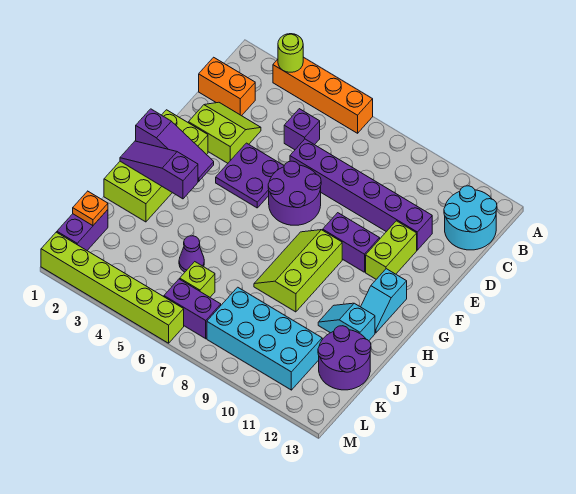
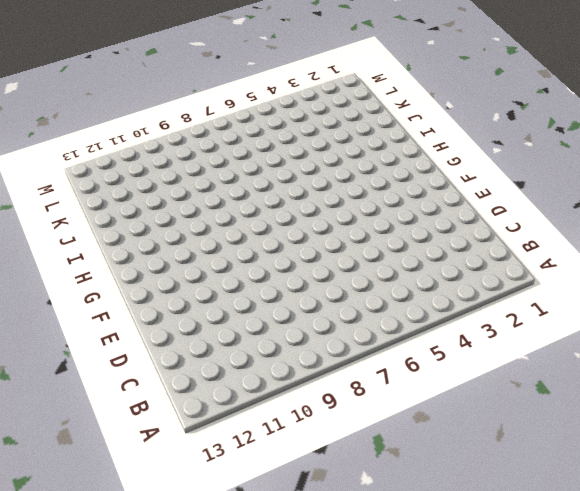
none -> orange 1x4 brick [273,57,373,133]
none -> cyan 2x2 round brick [444,186,497,250]
none -> orange 1x2 brick [199,57,255,116]

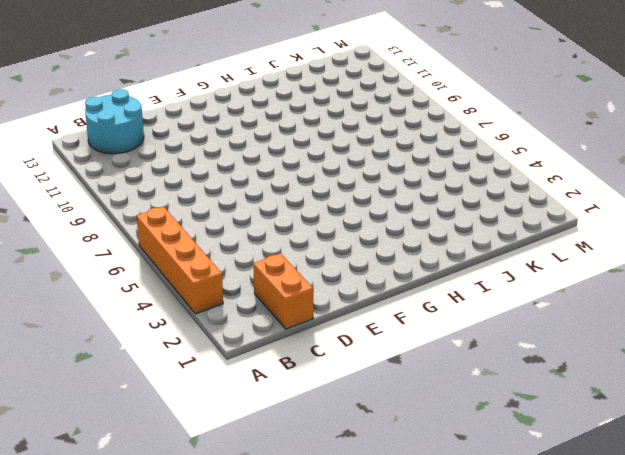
none -> purple 1x1 brick [284,109,320,150]
none -> lime 2x2 slope [189,102,261,163]
none -> purple 1x6 brick [290,139,432,250]

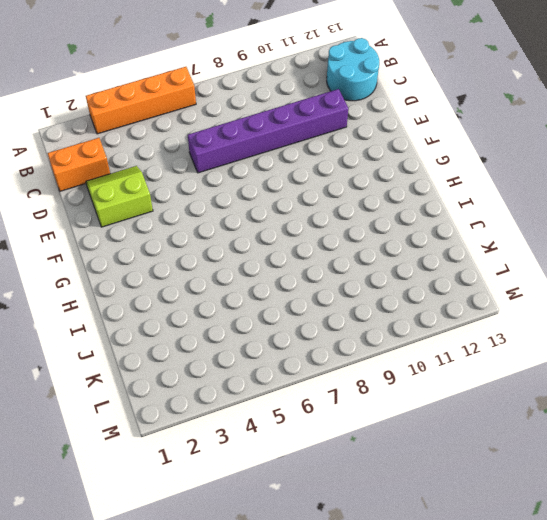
none -> purple 1x1 brick [284,109,320,150]
none -> purple 2x2 plate [216,143,284,208]
none -> purple 2x2 round brick [268,161,321,225]

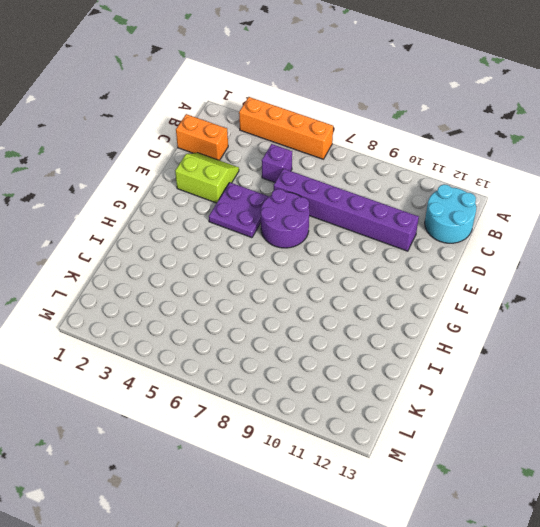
none -> lime 1x2 brick [366,221,417,279]
none -> lime 2x4 brick [104,110,208,222]
none -> purple 1x2 brick [323,213,380,272]

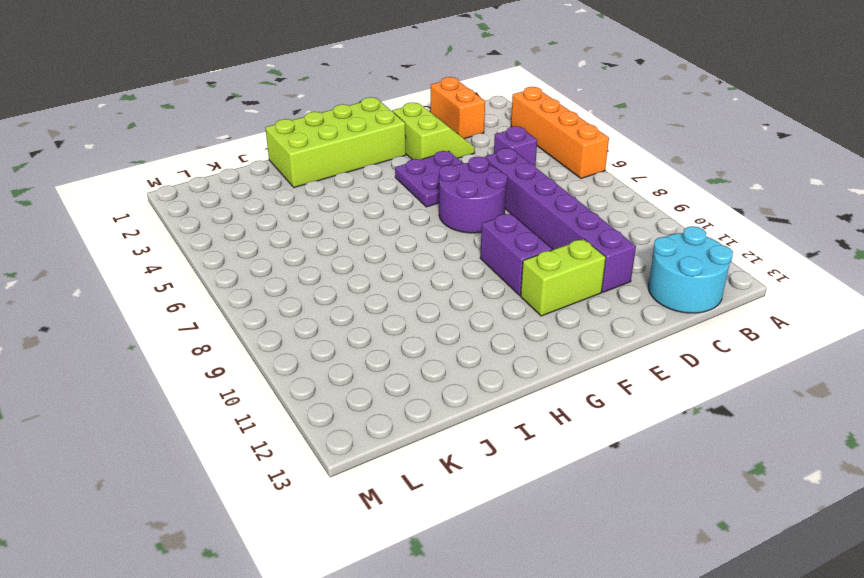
none -> lime 2x3 slope [254,230,342,312]
none -> cyan 1x2 slope [361,269,407,333]
none -> cyan 1x2 slope [318,303,375,341]

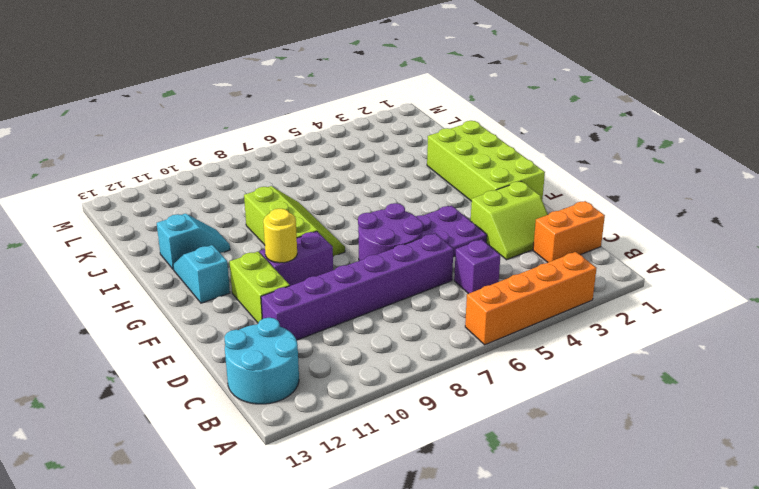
yellow 1x1 round brick [263,209,297,263] -> none
none -> purple 1x1 cone [179,236,204,272]
none -> purple 2x2 round brick [318,326,371,390]
none -> purple 1x2 brick [57,210,108,250]

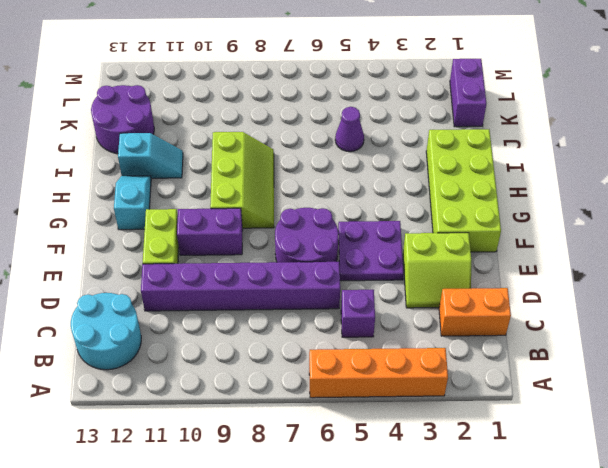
none -> lime 1x1 brick [180,262,215,297]
none -> cyan 2x4 brick [207,287,322,390]
none -> purple 1x2 brick [164,279,221,339]

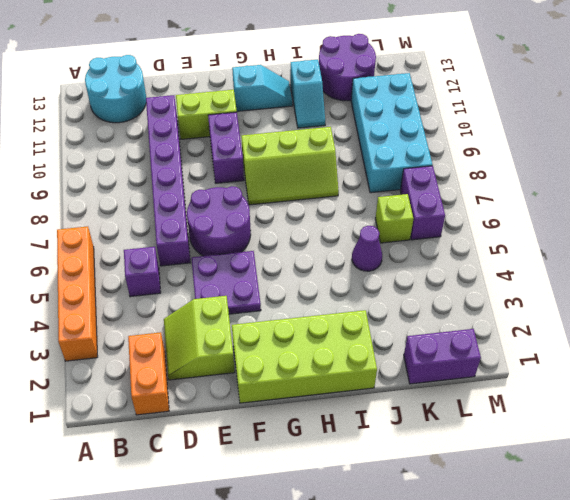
none -> lime 1x6 brick [41,232,184,343]
none -> lime 1x1 round brick [278,34,303,72]
none -> purple 1x3 slope [136,109,214,181]

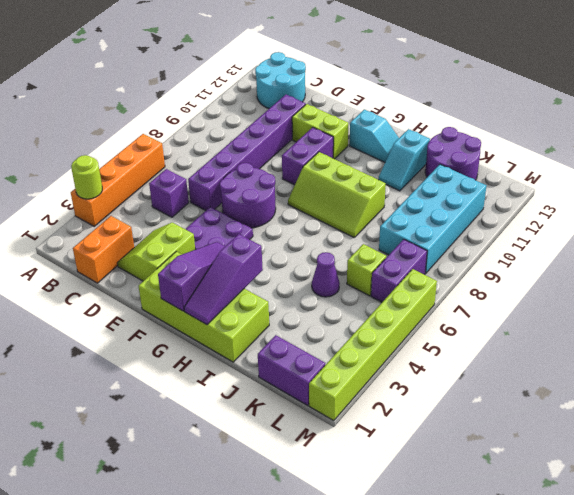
none -> orange 1x1 plate [73,191,108,226]

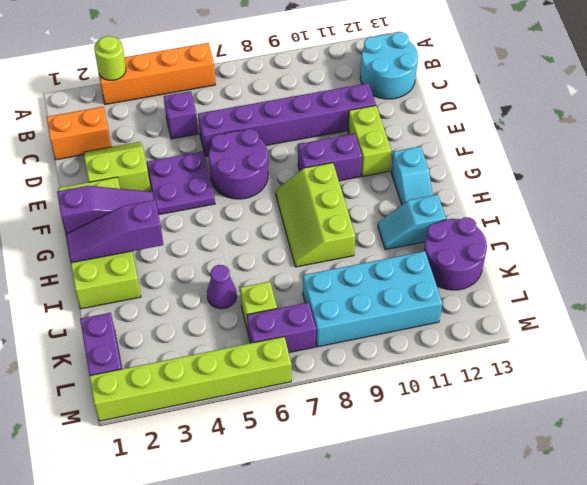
none -> orange 1x1 plate [73,191,108,226]

